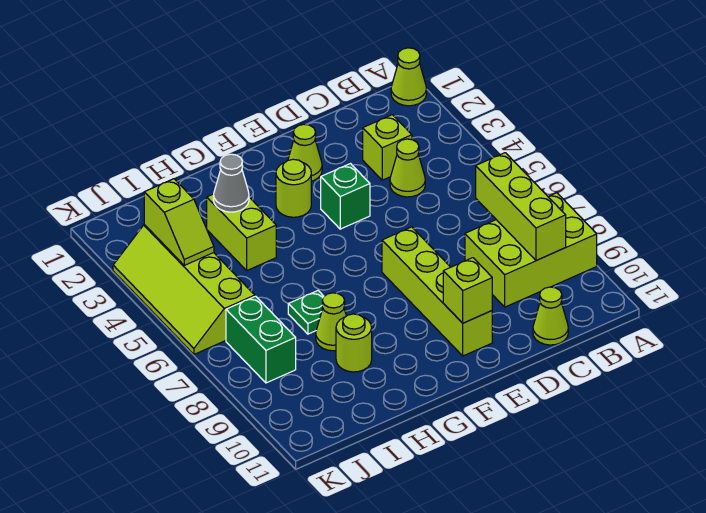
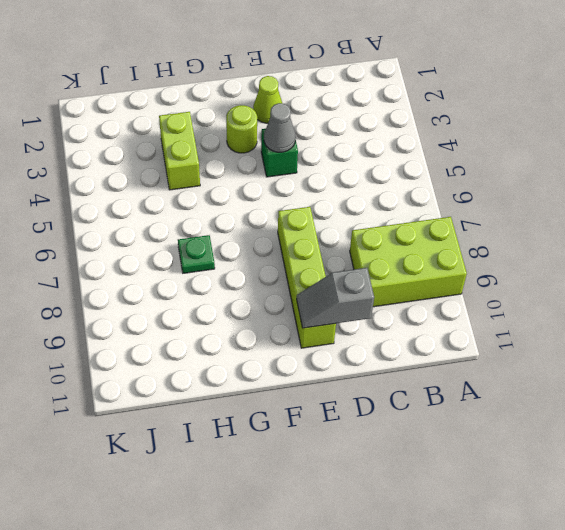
grey 1x2 slope [297,268,374,328] -> lime 1x1 brick [443,258,492,323]
grey 1x1 cone [264,103,295,152] -> grey 1x1 cone moved to [214,154,249,212]
none -> lime 1x1 cone [391,48,427,106]
none -> lime 1x1 brick [363,115,412,180]
none -> lime 1x1 cone [390,139,425,197]

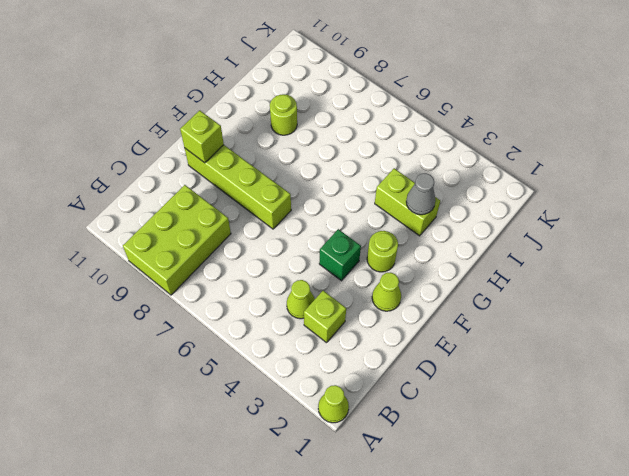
none -> lime 1x1 cone [533,287,568,345]
none -> green 1x1 plate [288,291,324,334]
none -> lime 1x1 cone [316,293,346,351]

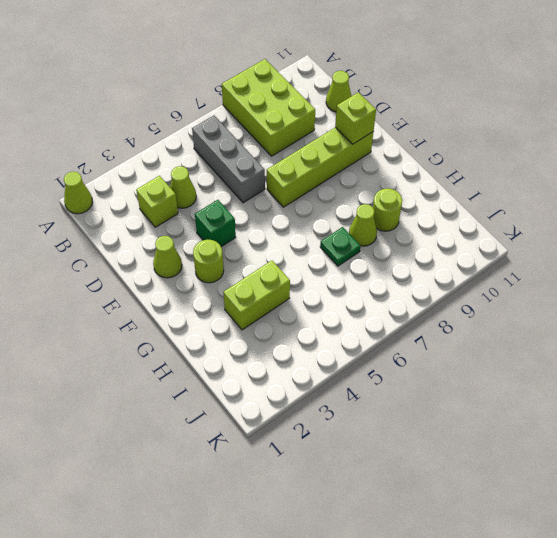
grey 1x3 brick [192,116,265,203] -> none
none -> lime 2x4 slope [113,225,255,354]
none -> green 1x2 brick [226,296,296,383]
none -> lime 1x3 brick [476,153,566,261]

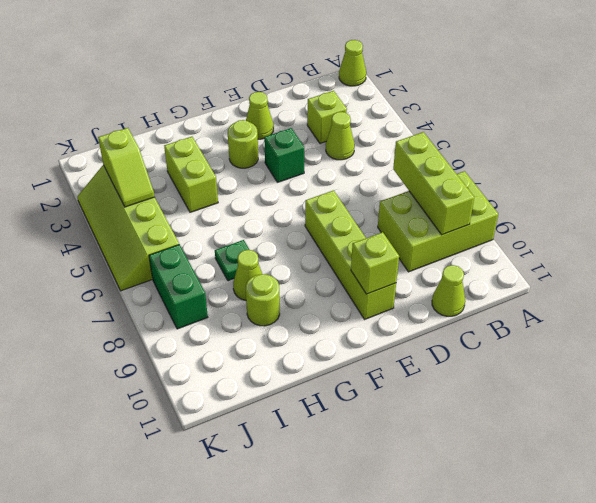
none -> grey 1x1 cone [214,154,249,212]

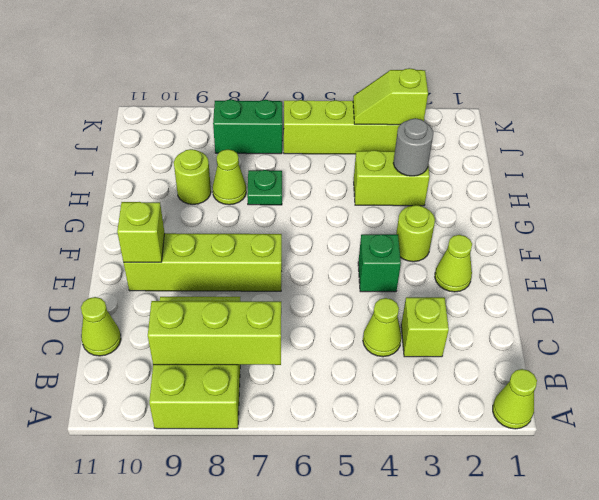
grey 1x1 round brick [393,118,433,176] -> grey 1x1 cone [214,154,249,212]

